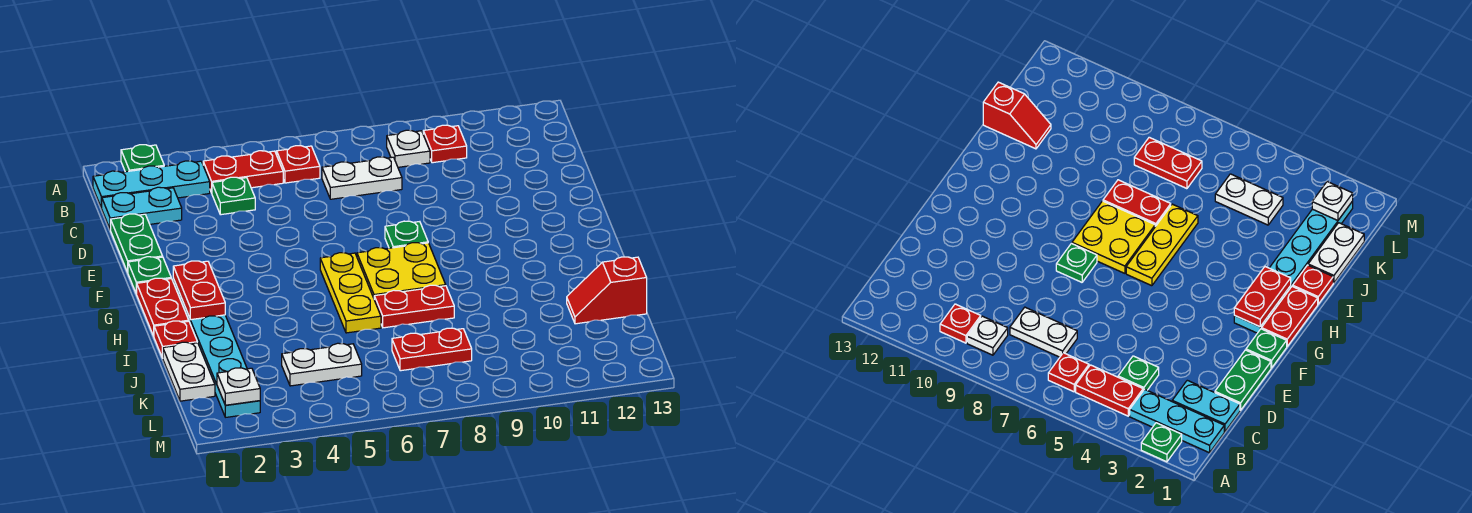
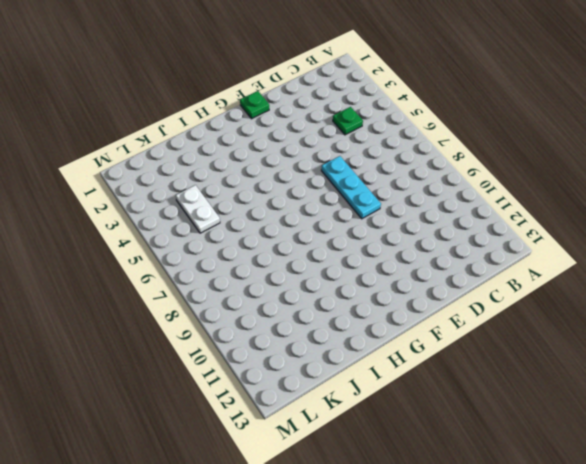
cyan 1x3 plate [321,156,381,219] -> cyan 1x3 plate moved to [93,161,210,208]
none -> green 1x1 plate [121,145,164,172]
none -> red 1x2 plate [203,151,283,193]
none -> red 1x1 plate [277,146,320,183]

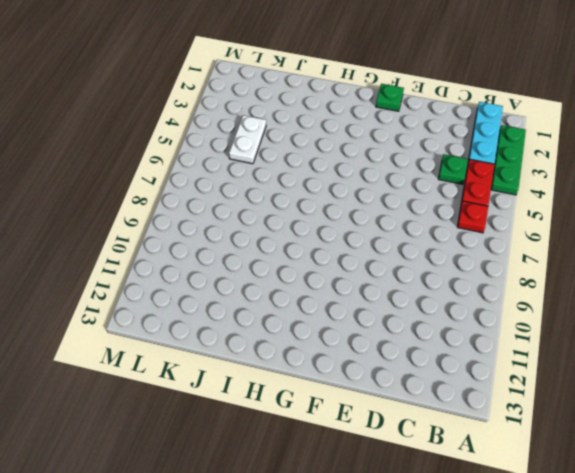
green 1x3 plate [491,125,526,195] -> green 1x1 plate [121,145,164,172]
none -> white 1x1 plate [387,130,430,167]
none -> red 1x1 plate [423,125,467,163]
none -> cyan 1x2 plate [102,187,182,230]

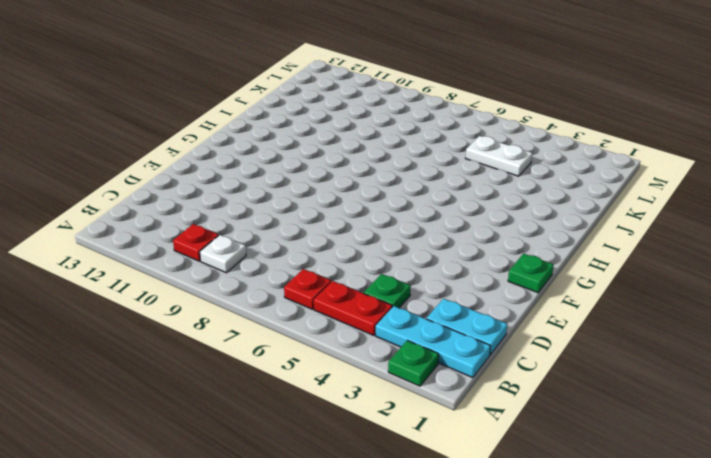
none -> white 1x2 plate [322,157,402,199]
none -> green 1x2 plate [111,214,163,272]
none -> green 1x1 plate [385,221,428,248]

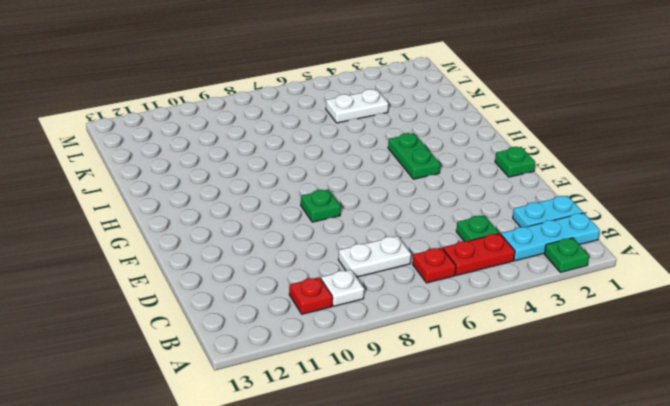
green 1x2 plate [388,133,440,179] -> green 1x2 plate moved to [111,214,163,272]
none -> red 1x2 plate [137,278,189,336]
none -> cyan 1x6 plate [173,279,260,417]
none -> yellow 1x3 plate [320,253,381,333]

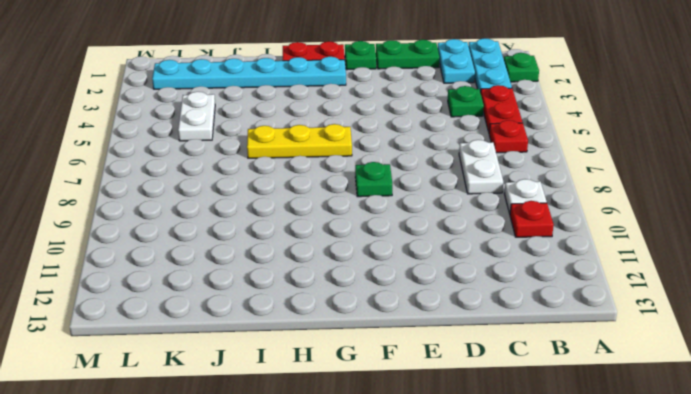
none -> yellow 2x2 plate [357,243,446,298]
none -> red 1x1 plate [154,321,197,358]
none -> red 1x2 plate [374,285,454,328]

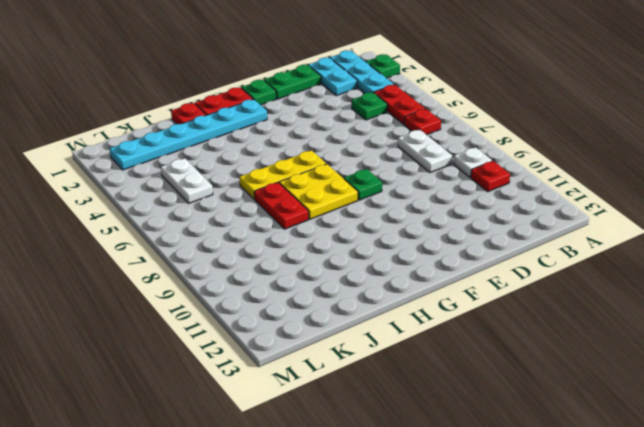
none -> white 1x2 plate [163,342,215,401]
none -> red 1x2 slope [567,257,647,324]
none -> red 1x2 plate [392,328,472,371]

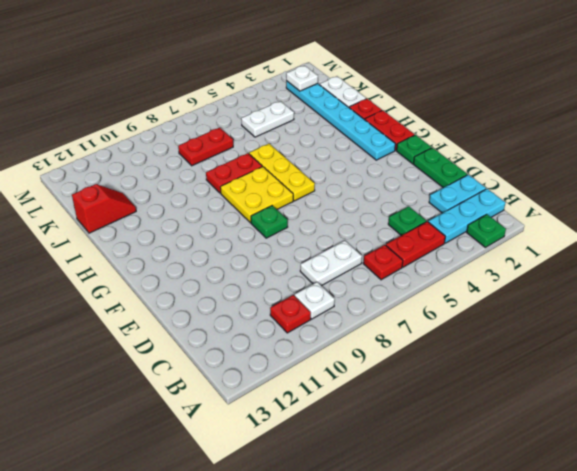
none -> red 1x2 plate [173,261,225,320]

